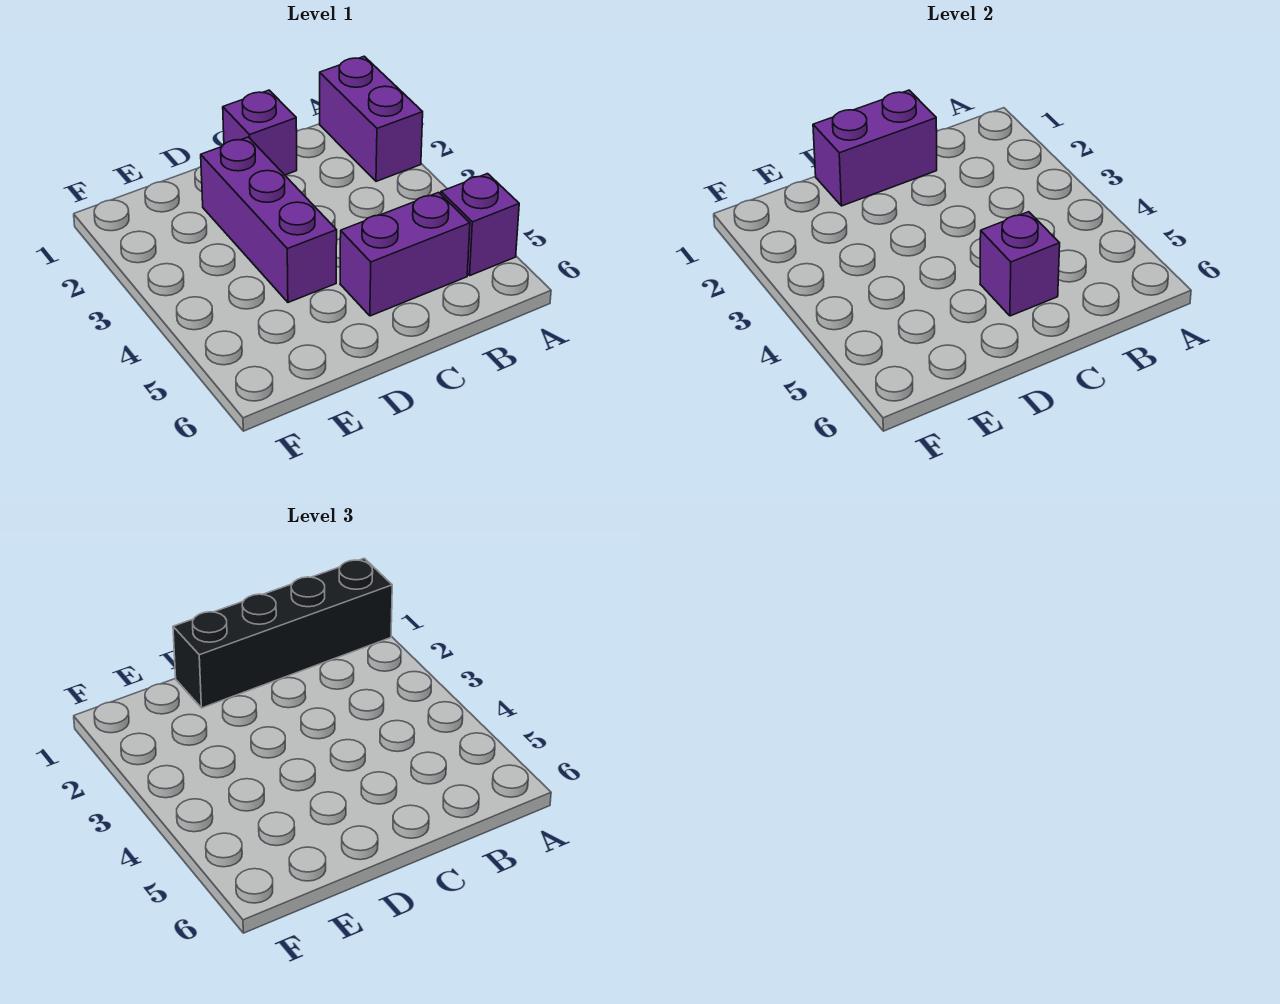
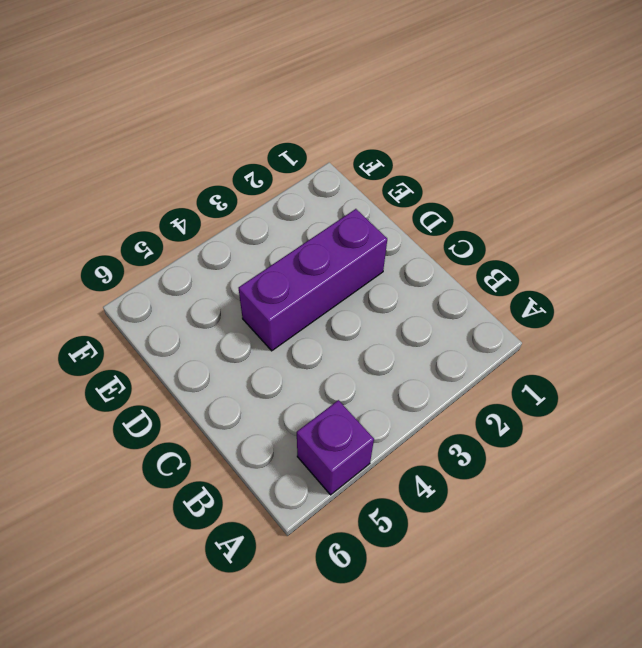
none -> purple 1x2 brick [320,56,423,181]
none -> purple 1x2 brick [340,192,470,316]

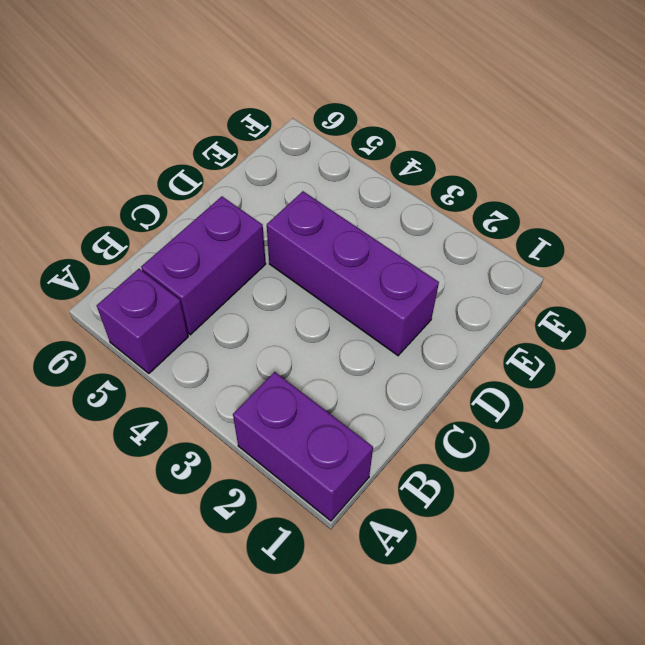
none -> purple 1x1 brick [223,90,297,175]
none -> purple 1x2 brick [813,90,937,206]

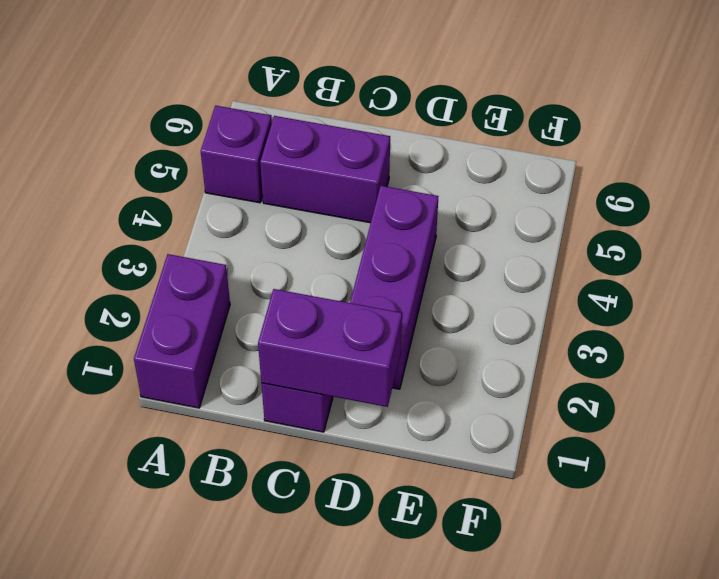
none -> purple 1x1 brick [980,212,1060,316]
none -> black 1x4 brick [173,558,392,708]

